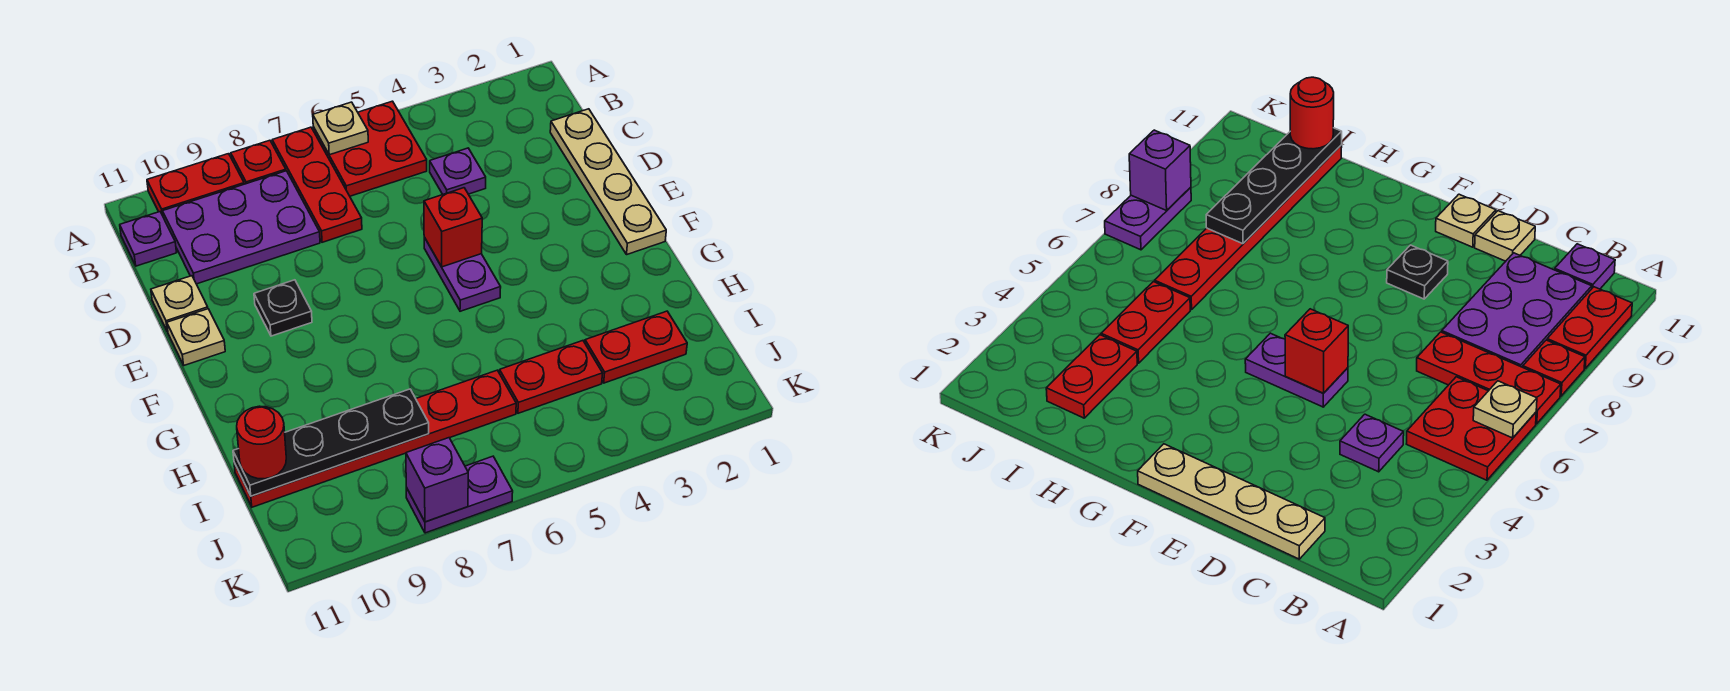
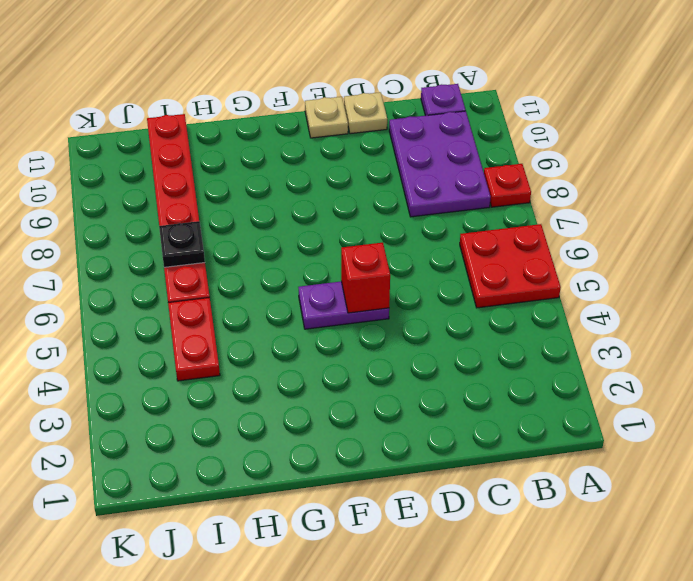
black 1x1 plate [159,221,205,267] -> black 1x1 plate moved to [254,280,312,336]
none -> red 1x3 plate [272,127,362,242]
none -> red 1x2 plate [147,154,244,216]
none -> tan 1x4 plate [550,109,666,254]

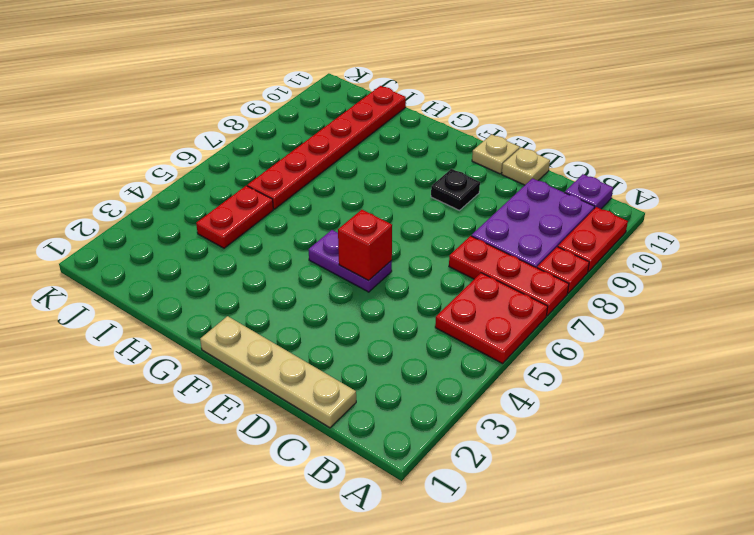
none -> purple 1x1 plate [430,148,486,194]
none -> red 1x2 plate [585,311,687,383]
none -> purple 1x2 plate [406,456,513,533]

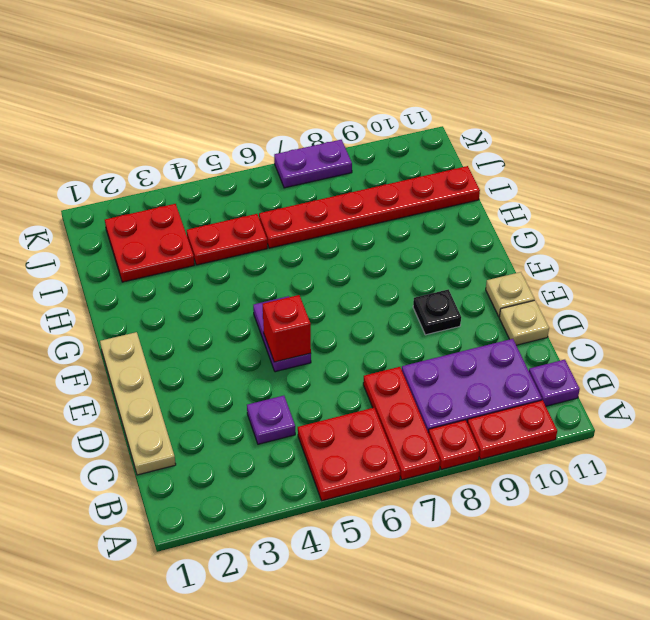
red 2x2 plate [105,204,194,282] -> red 1x2 plate [585,311,687,383]
none -> tan 1x1 plate [313,102,368,155]
none -> black 1x4 plate [233,389,429,496]
none -> purple 1x1 brick [406,438,468,522]

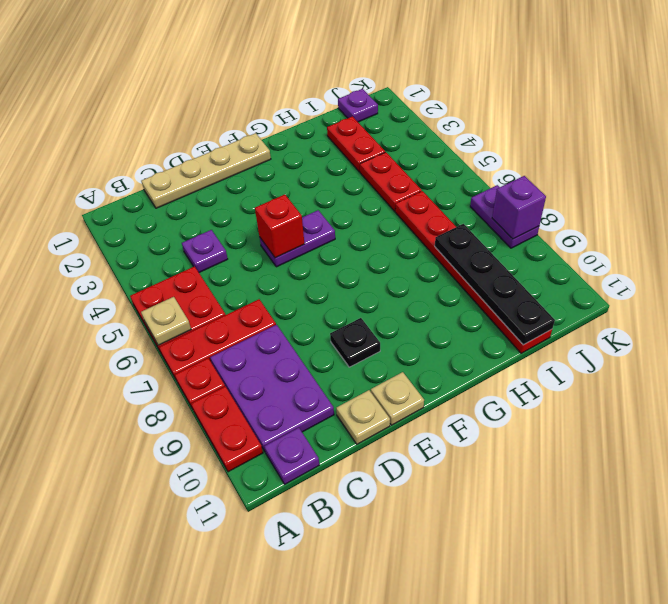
purple 1x1 plate [338,89,378,122] -> none
none -> red 1x1 round brick [237,406,286,479]

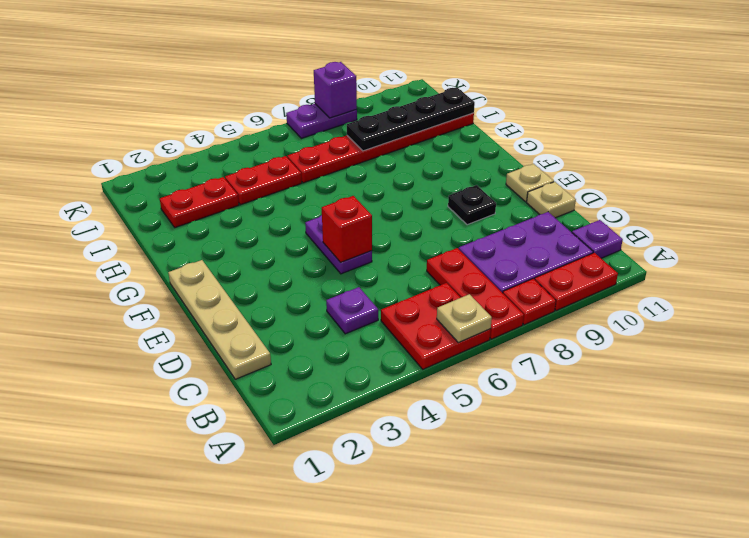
none -> red 1x1 round brick [237,406,286,479]

